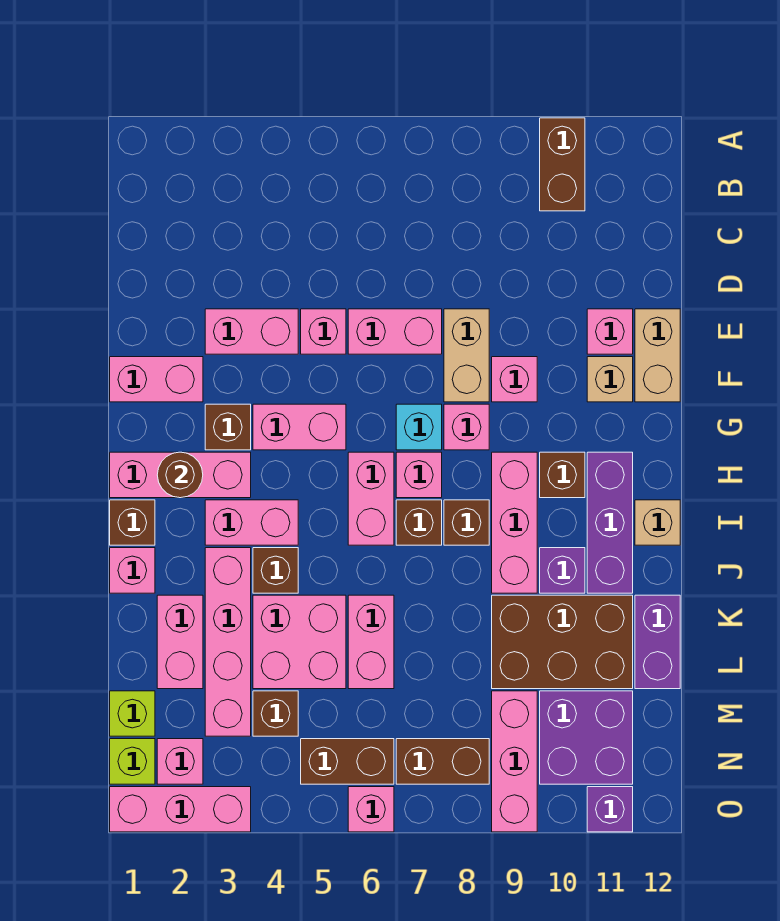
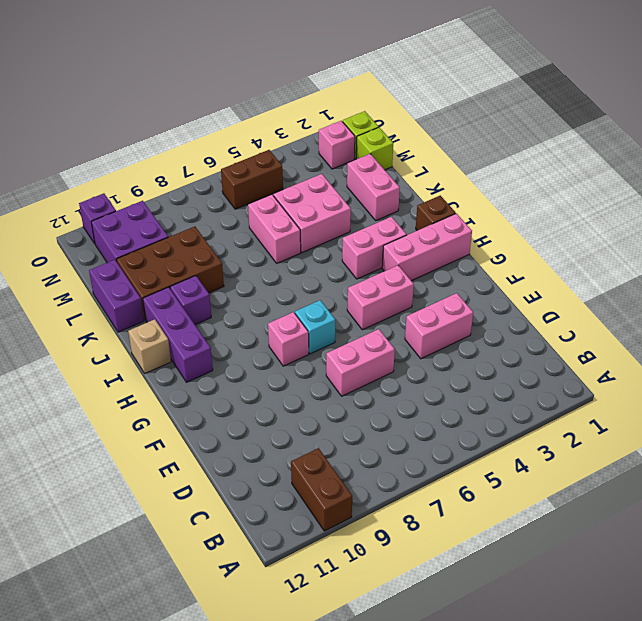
none -> pink 1x1 brick [301,309,346,354]
none -> tan 1x2 brick [444,309,489,402]
none -> pink 1x1 brick [587,309,633,354]
none -> tan 1x2 brick [635,309,680,402]

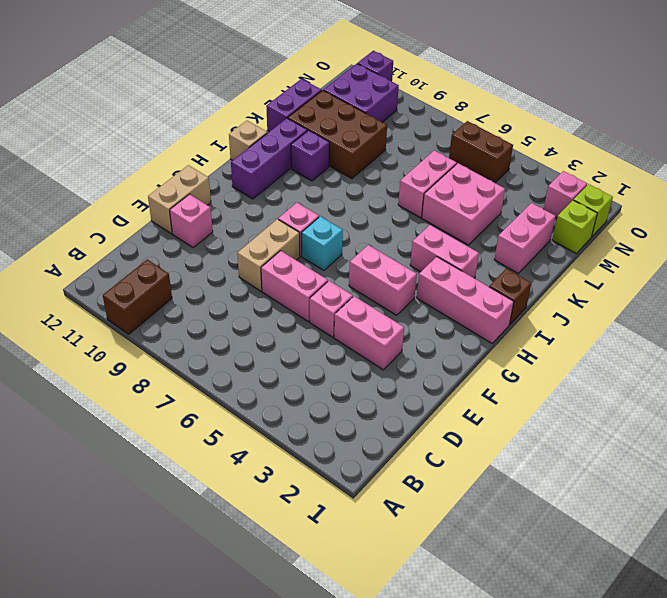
none -> pink 1x2 brick [110,357,203,402]
none -> pink 1x1 brick [492,357,537,402]
none -> tan 1x1 brick [587,357,633,402]
none -> brown 1x1 brick [205,404,251,450]

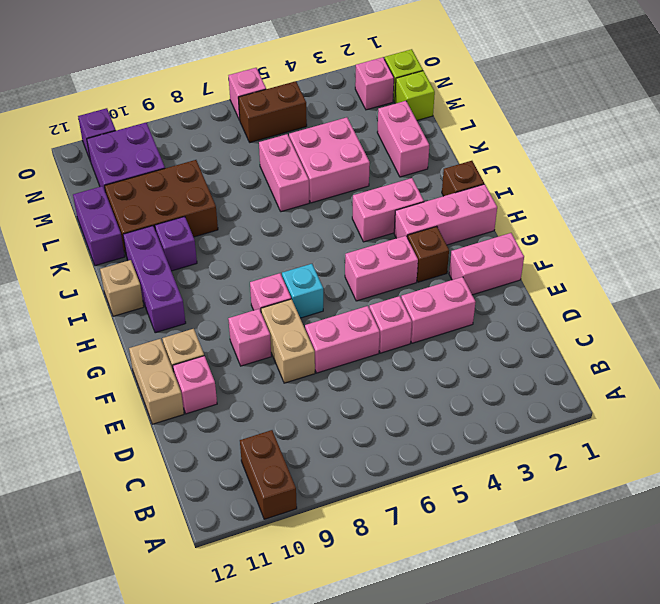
none -> pink 1x2 brick [348,452,394,545]
none -> pink 1x1 brick [396,452,442,498]
none -> pink 1x3 brick [492,452,537,593]
none -> brown 1x1 brick [540,452,585,498]

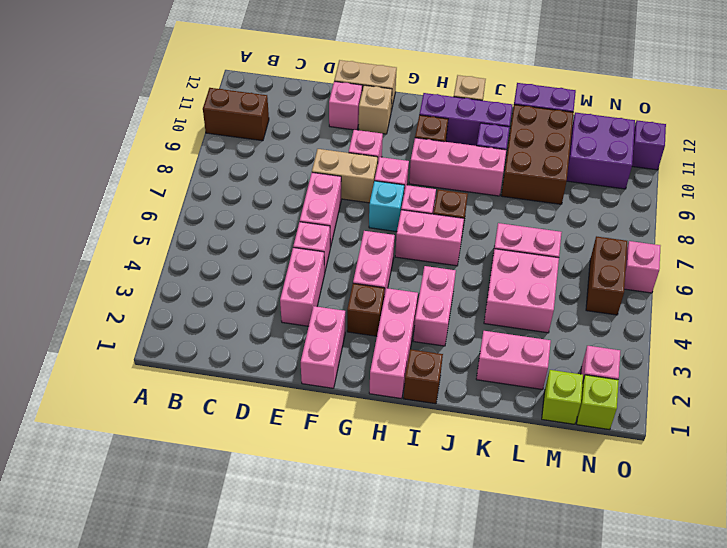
none -> brown 1x1 brick [444,500,489,545]
none -> pink 1x1 brick [110,548,155,593]
none -> pink 1x4 brick [205,548,251,736]
none -> brown 1x1 brick [253,548,298,593]

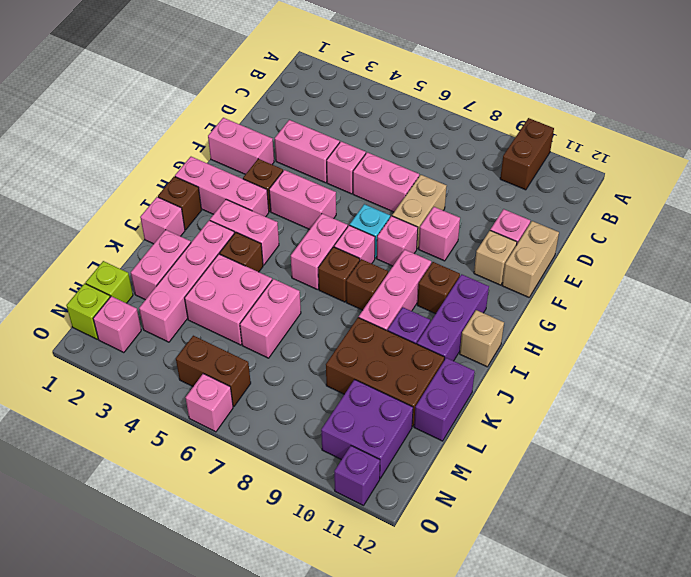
none -> brown 1x1 brick [253,691,298,736]
none -> pink 1x3 brick [492,691,537,832]
none -> brown 1x2 brick [396,739,489,784]
none -> pink 1x3 brick [110,787,251,832]

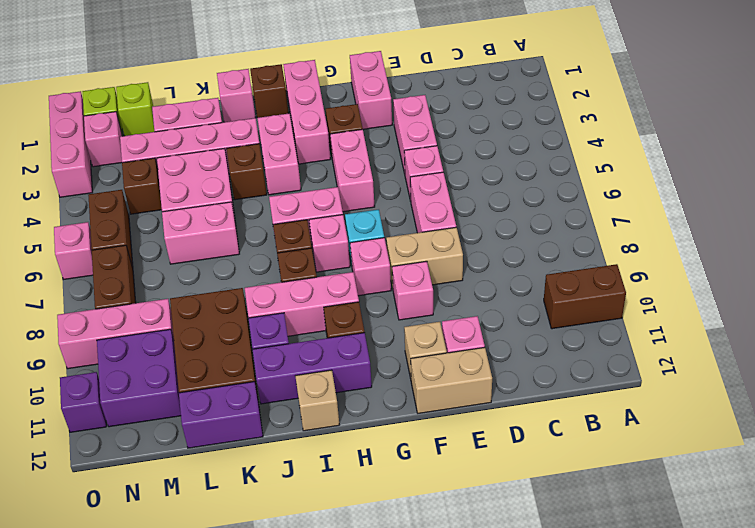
none -> brown 1x1 round brick [157,452,203,498]

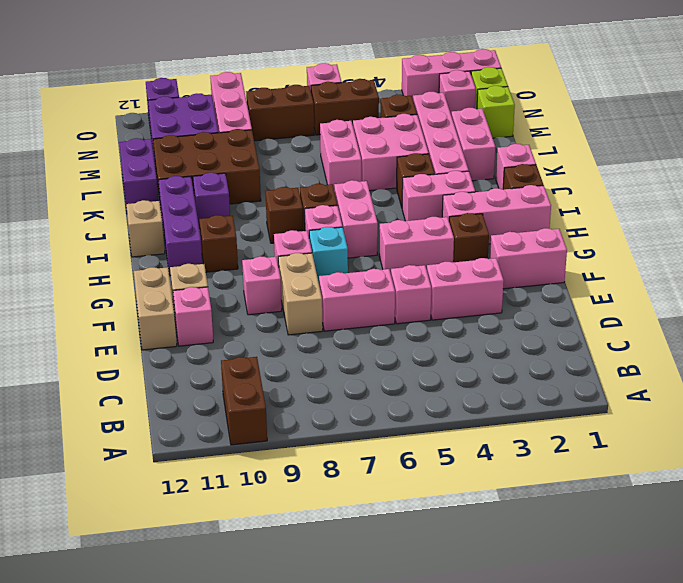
none -> pink 1x3 brick [492,452,537,593]
none -> brown 1x1 round brick [157,452,203,498]

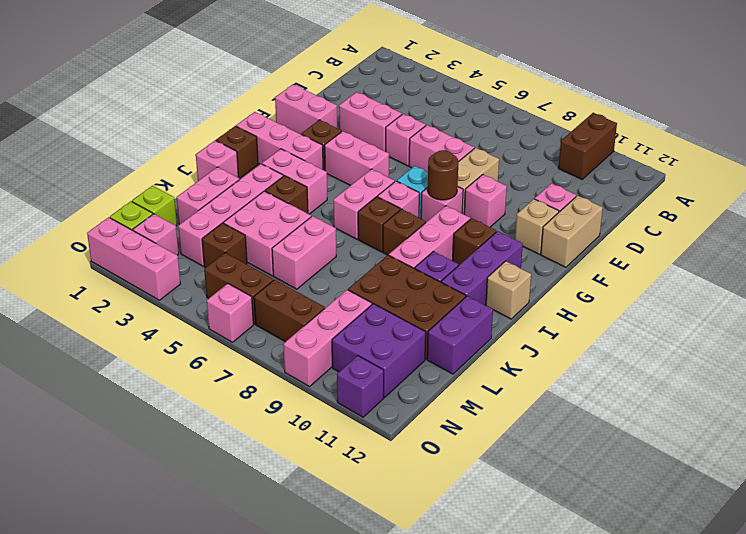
brown 1x1 round brick [428,150,458,200] -> brown 1x1 round brick moved to [157,452,203,498]

